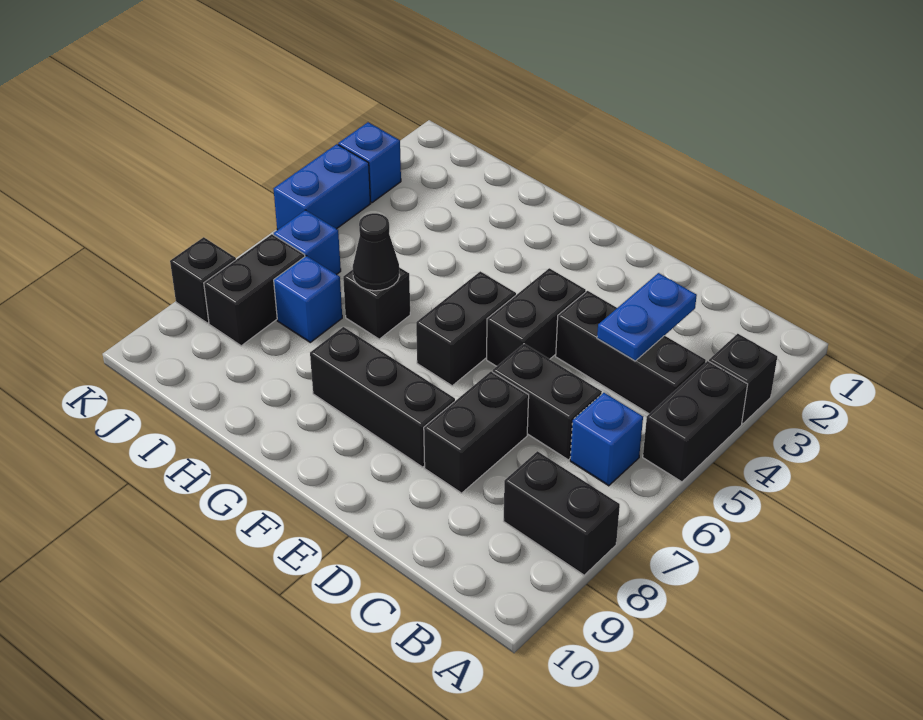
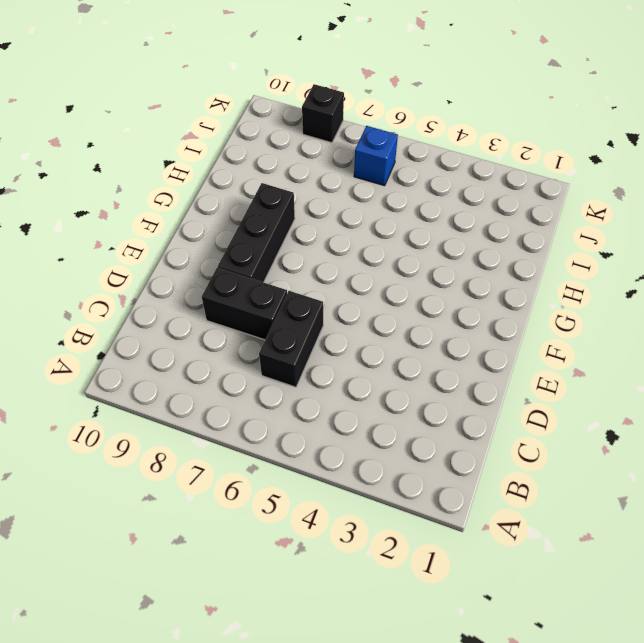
none -> black 1x1 brick [709,334,777,424]
none -> black 1x2 brick [643,361,748,482]
none -> black 1x2 brick [504,451,620,575]

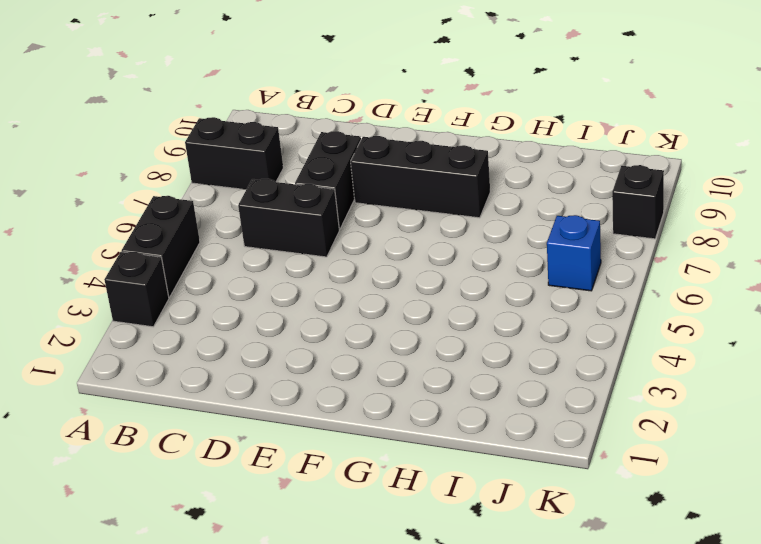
none -> black 1x3 brick [556,291,706,414]
none -> blue 1x1 brick [570,393,643,486]
none -> black 1x2 brick [487,268,586,366]

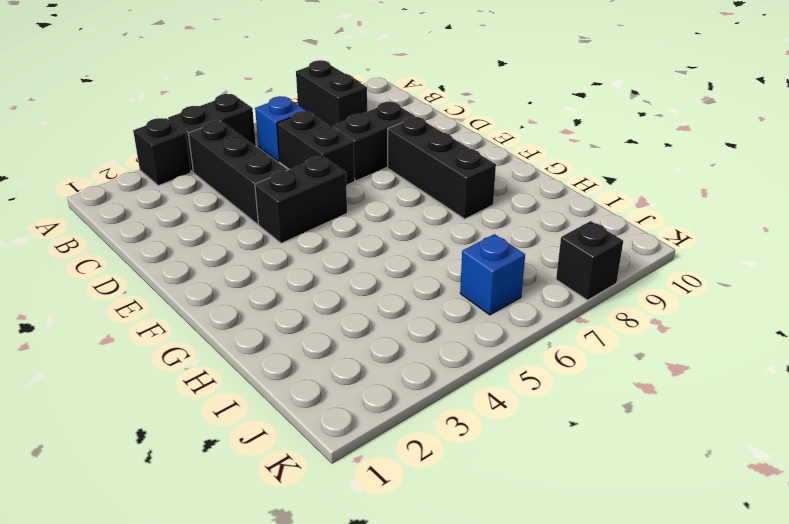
none -> black 1x2 brick [416,271,516,386]
none -> black 1x1 brick [343,267,410,339]
none -> blue 1x1 brick [274,256,342,342]

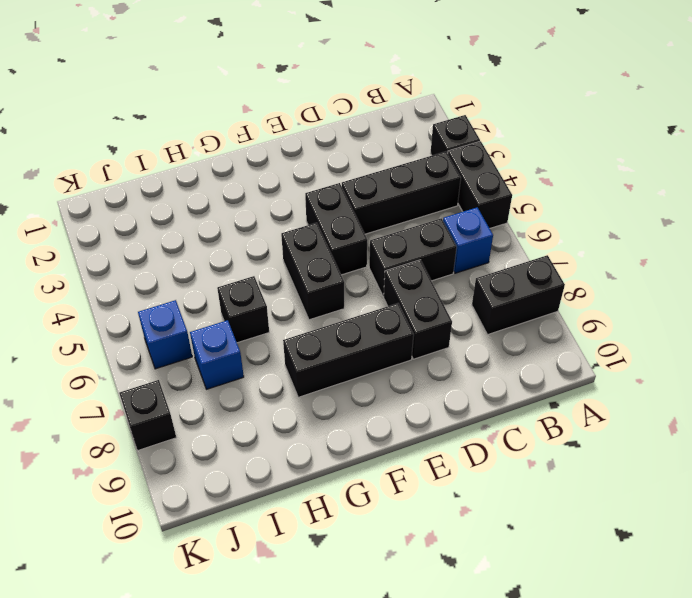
none -> black 1x2 brick [204,234,305,346]
none -> blue 1x1 brick [338,122,401,203]
none -> blue 1x2 brick [274,144,370,230]

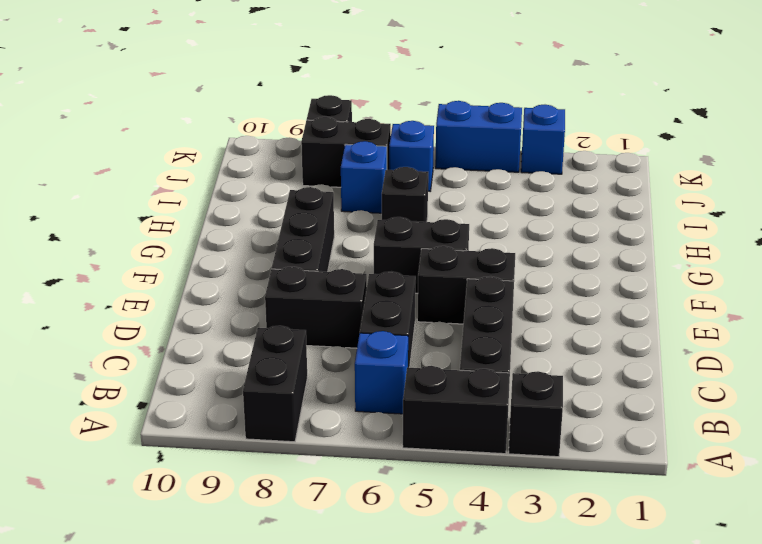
none -> blue 1x2 plate [597,273,697,361]
none -> black 1x1 cone [353,213,400,291]

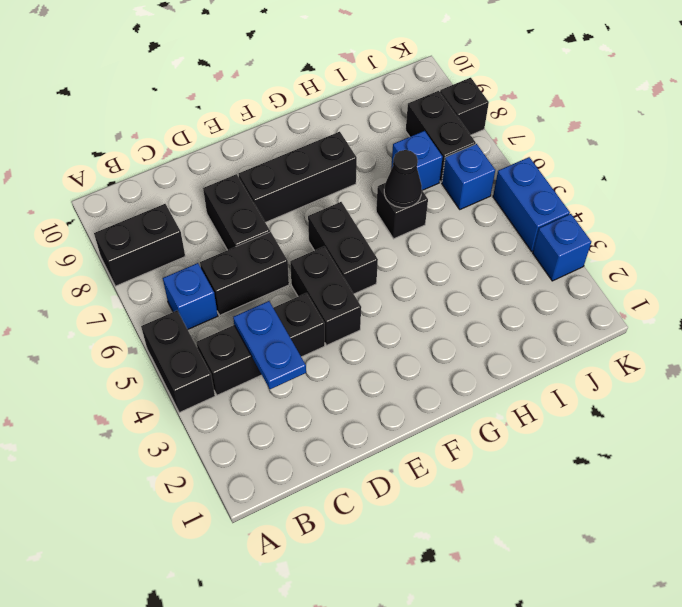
none -> black 1x1 brick [709,334,777,424]

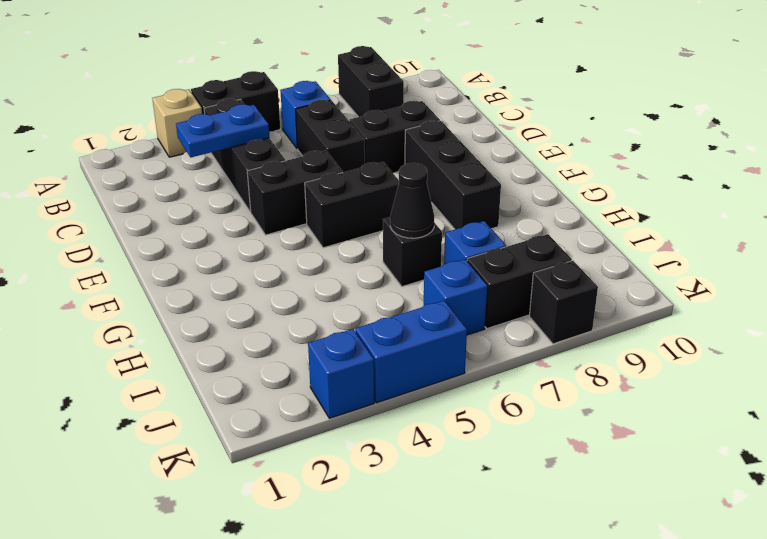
tan 1x1 brick [152,89,202,157] -> black 1x1 brick [709,334,777,424]

